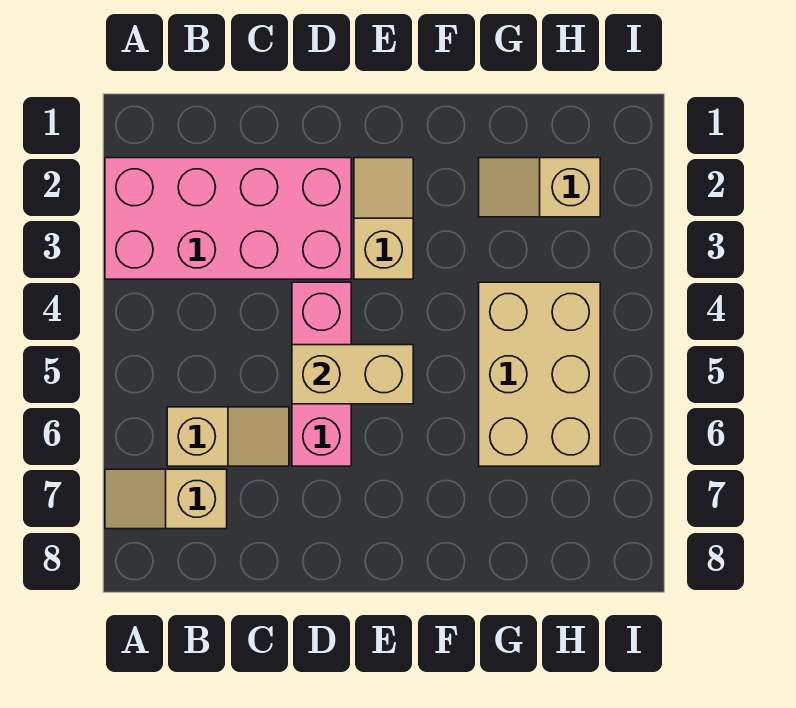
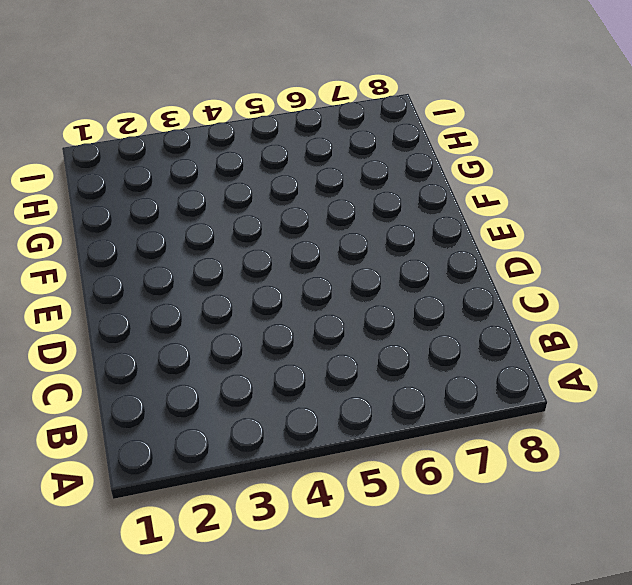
none -> pink 2x4 brick [105,158,351,279]
none -> tan 1x2 slope [105,469,227,529]

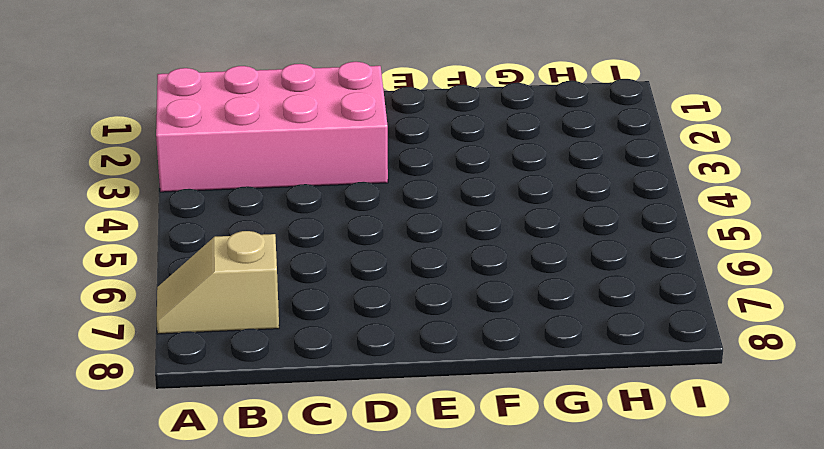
none -> tan 1x2 slope [167,407,289,466]
none -> pink 1x3 brick [292,282,351,466]

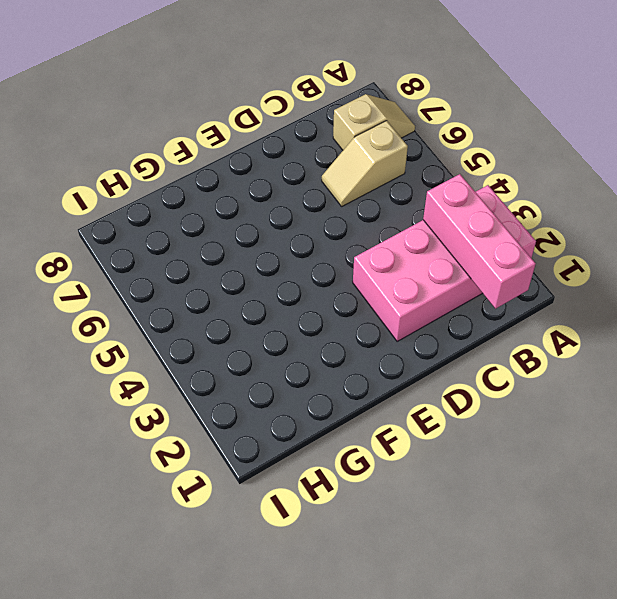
pink 1x3 brick [423,174,536,309] -> pink 1x3 brick moved to [292,282,351,466]
none -> tan 1x2 slope [354,158,413,279]
none -> tan 1x2 slope [479,158,600,217]

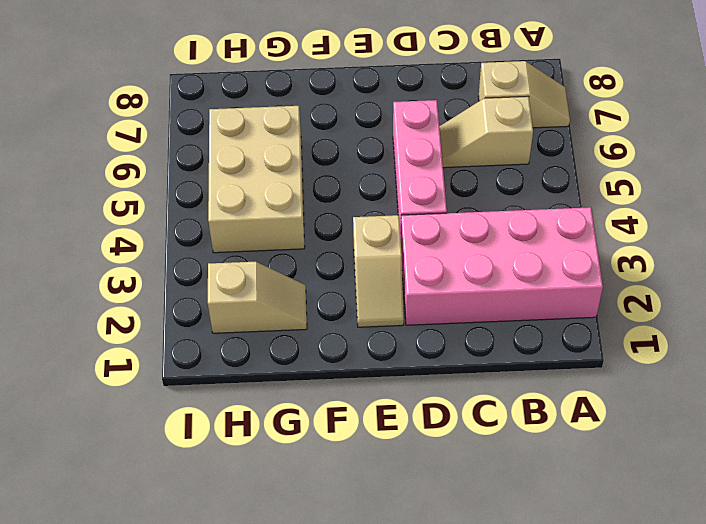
none -> tan 1x2 brick [292,345,413,404]

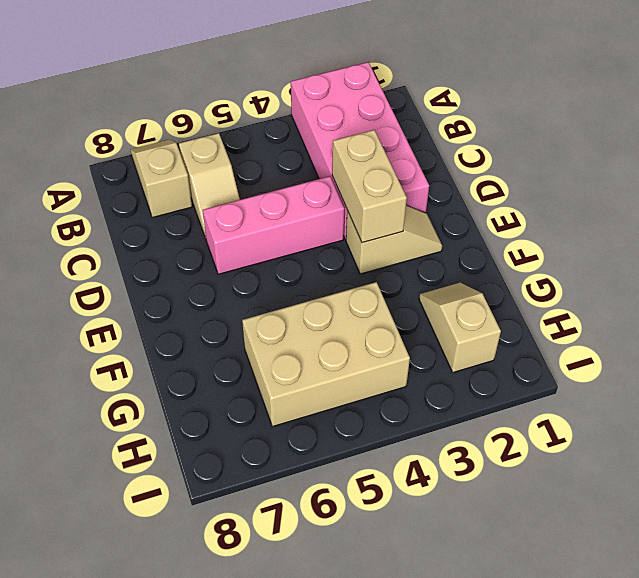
tan 1x2 brick [332,130,407,243] -> tan 1x2 brick moved to [292,345,413,404]

